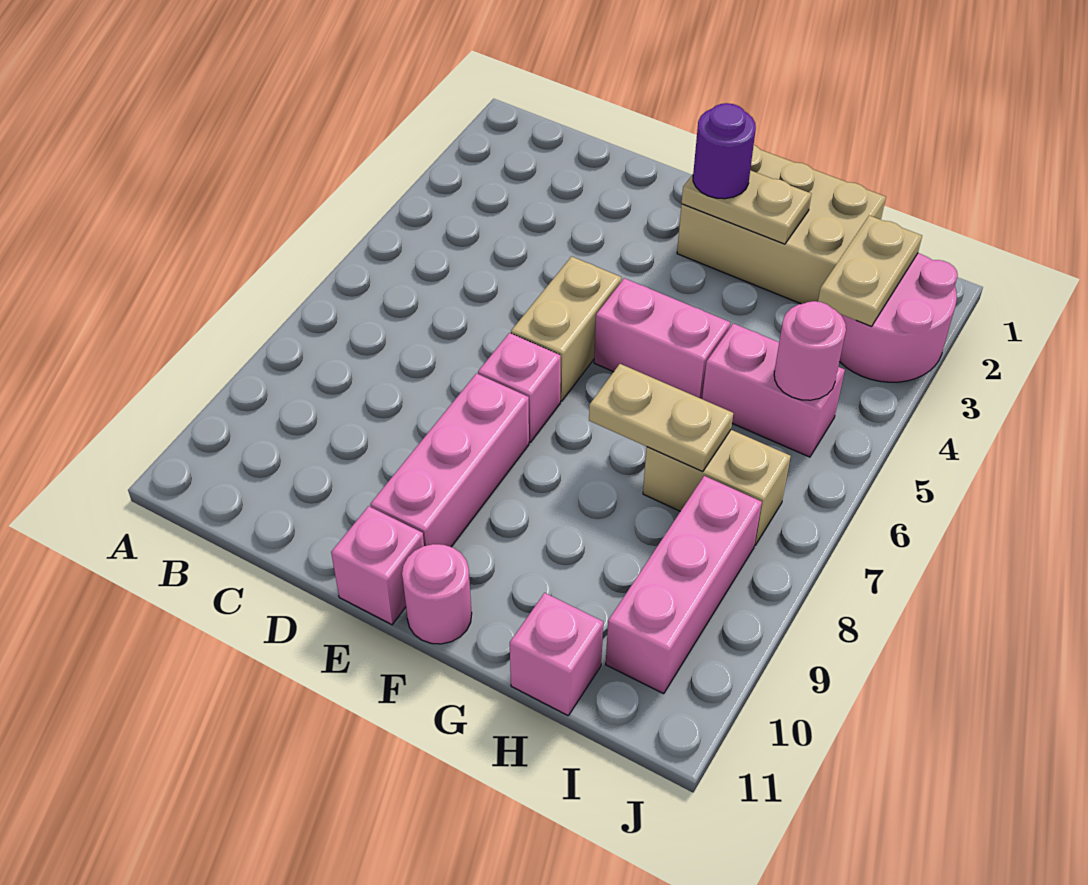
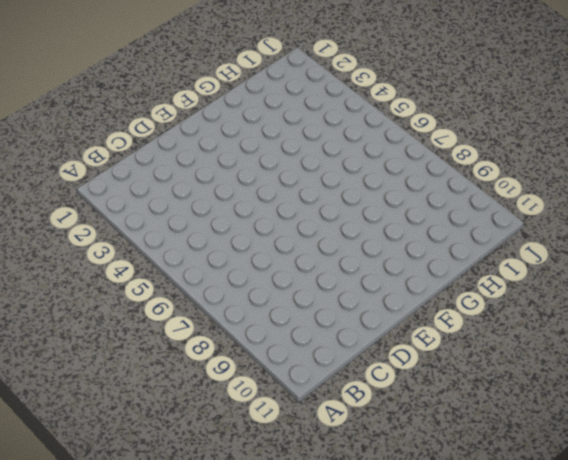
none -> tan 1x2 brick [511,256,622,401]
none -> pink 1x1 brick [478,333,561,442]
none -> pink 1x3 brick [370,374,529,547]

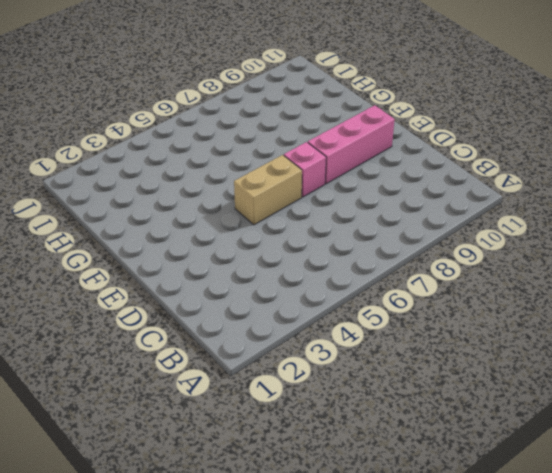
none -> pink 1x1 brick [331,506,424,625]
none -> tan 2x3 brick [677,145,886,304]
none -> pink 1x2 brick [594,278,730,399]

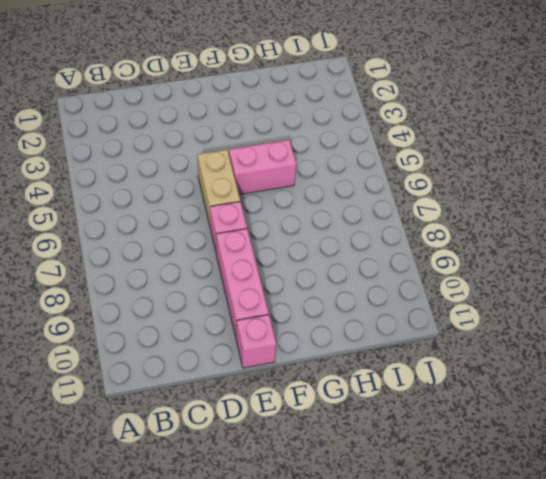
none -> tan 2x3 brick [677,145,886,304]
none -> pink 1x1 round brick [402,544,472,644]
none -> pink 1x2 brick [702,323,845,457]

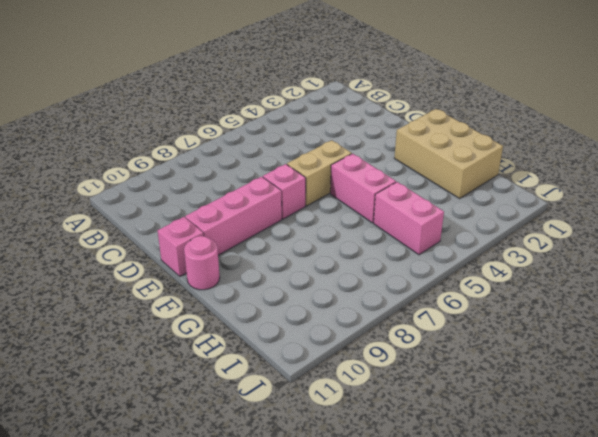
none -> tan 1x2 brick [643,430,791,545]
none -> pink 1x1 brick [510,593,603,715]
none -> pink 2x2 round brick [839,253,958,382]

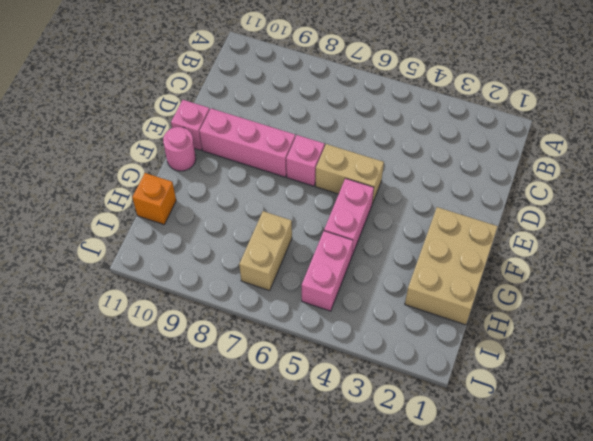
orange 1x1 brick [132,173,176,224] -> pink 1x1 brick [510,593,603,715]
none -> pink 2x2 round brick [839,253,958,382]
none -> pink 1x3 brick [606,476,762,694]
none -> tan 1x2 plate [682,170,811,244]

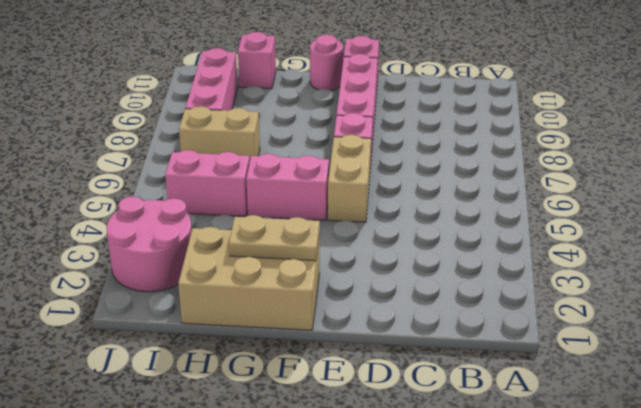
none -> tan 1x2 plate [589,364,733,472]
none -> tan 1x2 plate [818,216,922,326]
none -> pink 1x1 round brick [774,301,846,400]

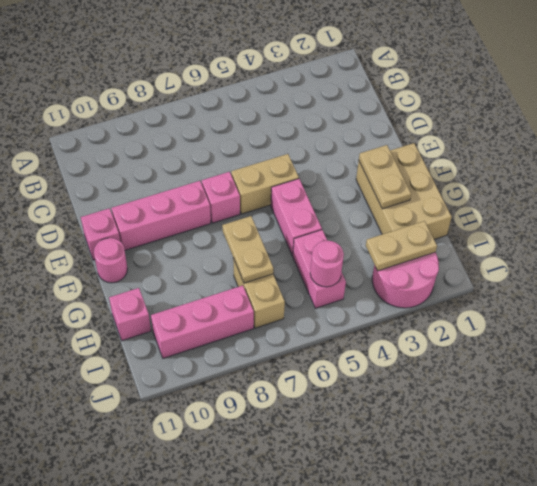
none -> purple 1x1 round brick [693,103,756,199]

